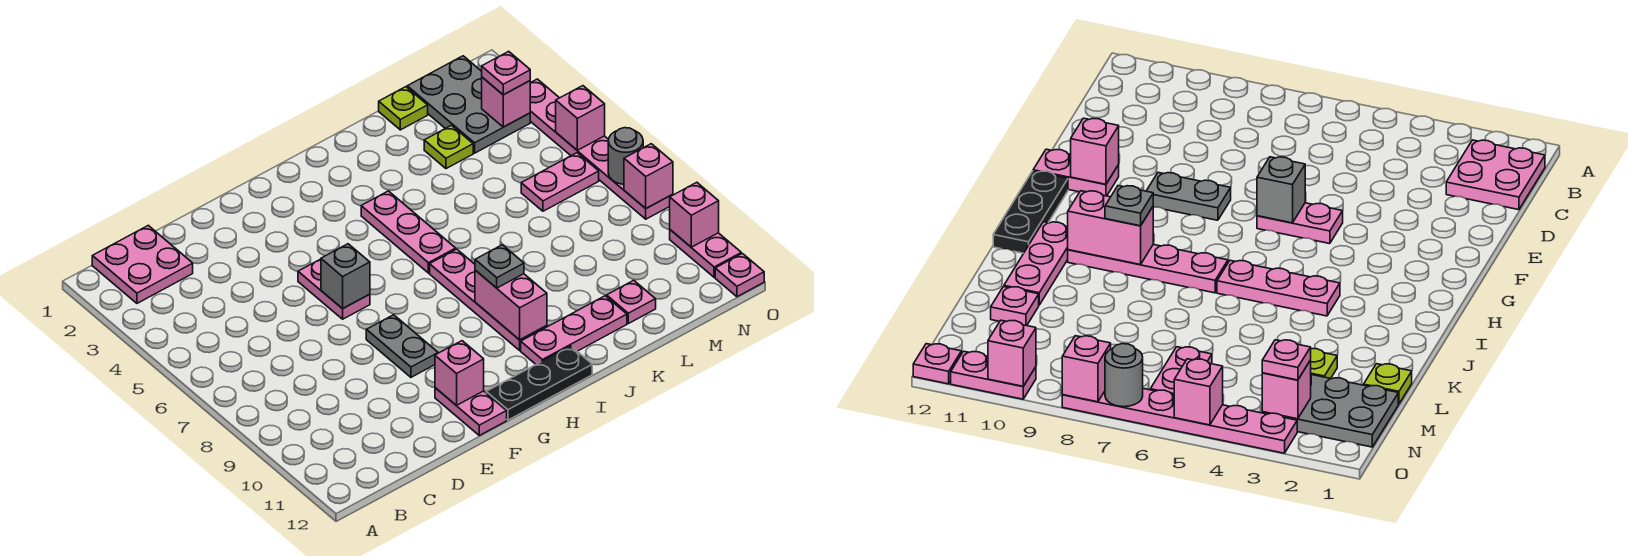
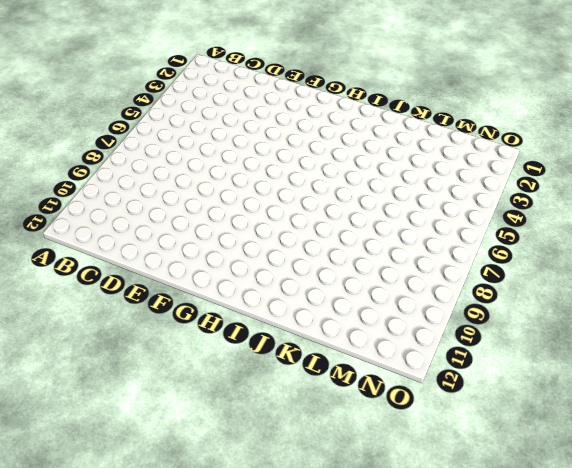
none -> pink 2x2 plate [92,225,193,303]
none -> pink 1x2 plate [298,259,370,319]
none -> grey 1x2 plate [366,315,438,377]

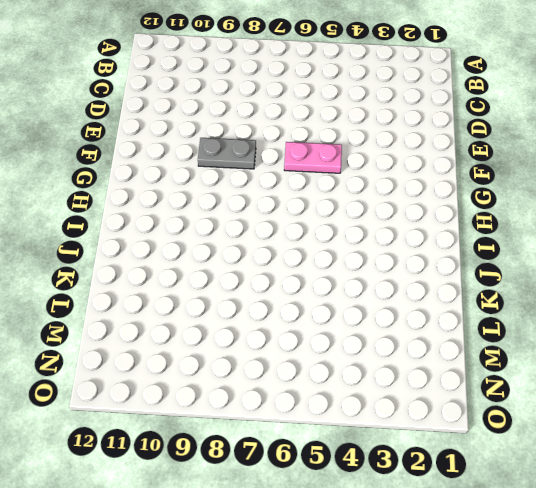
none -> pink 2x2 plate [92,225,193,303]
none -> pink 1x2 plate [435,388,507,435]
none -> black 1x3 plate [486,346,592,420]

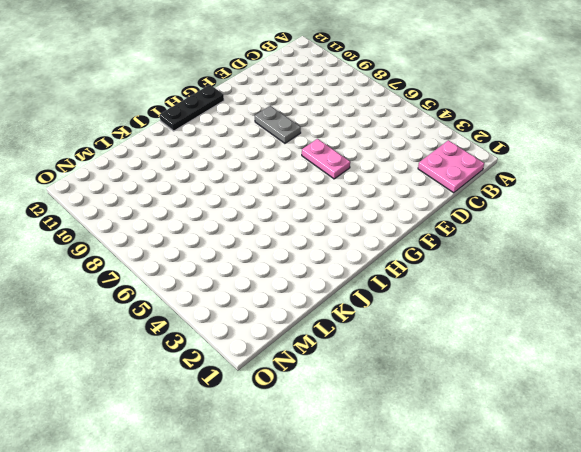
none -> pink 1x2 plate [435,388,507,435]
none -> pink 1x3 plate [361,191,456,273]
none -> pink 1x4 plate [430,249,547,350]

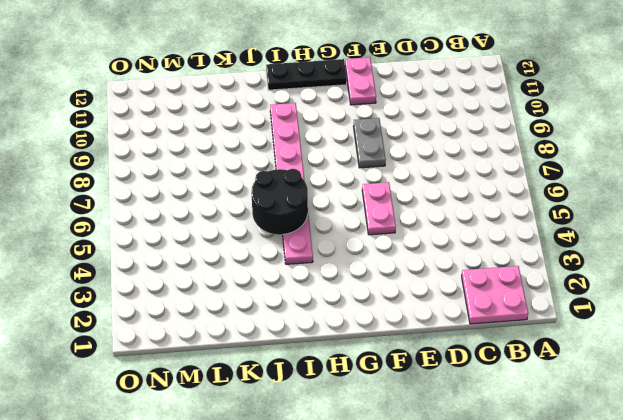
black 2x2 round brick [251,169,308,235] -> none
none -> pink 1x3 plate [521,296,627,364]
none -> lime 1x1 plate [379,87,428,130]
none -> lime 1x1 plate [424,125,473,169]

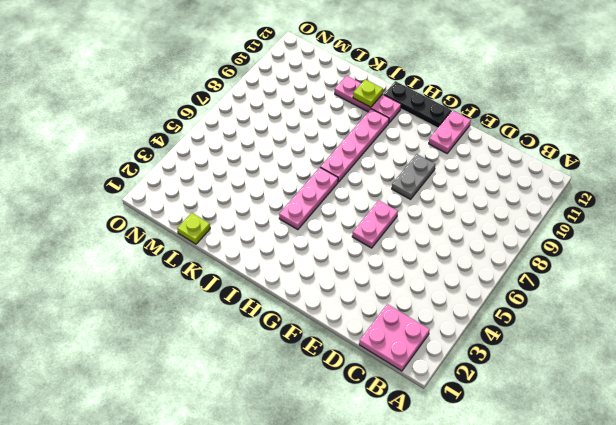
lime 1x1 plate [353,79,383,107] -> lime 1x1 plate moved to [424,125,473,169]
none -> pink 1x1 plate [607,280,656,324]
none -> grey 2x3 plate [407,56,530,153]
none -> pink 1x2 plate [521,153,599,211]

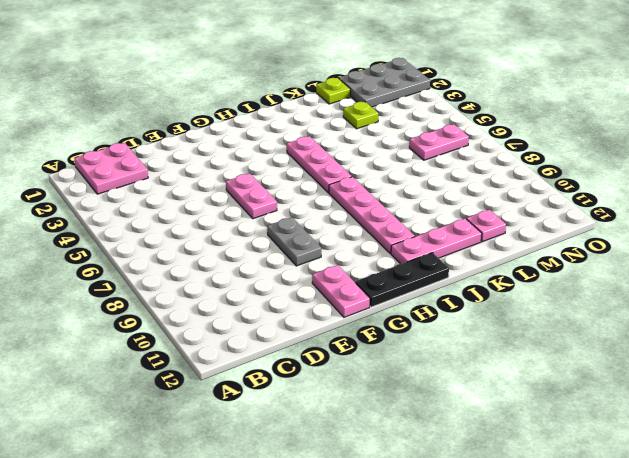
grey 2x3 plate [339,58,430,107] -> grey 2x3 plate turned to [407,56,530,153]
none -> pink 1x6 plate [530,79,673,219]
none -> pink 1x2 plate [670,230,741,277]
none -> pink 1x1 plate [715,254,764,297]

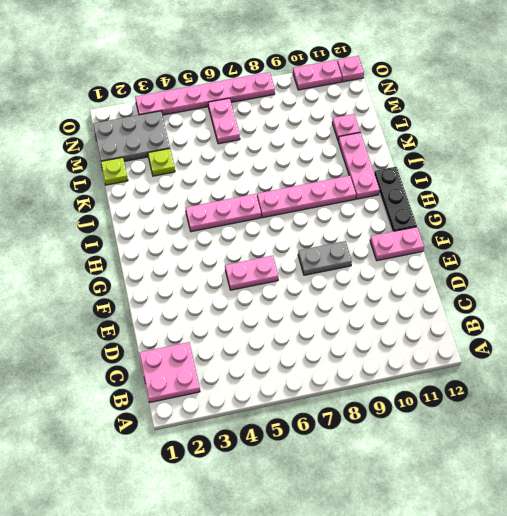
none -> grey 1x1 brick [321,244,370,309]
none -> pink 1x1 brick [435,341,484,405]
none -> pink 1x2 brick [475,270,547,340]

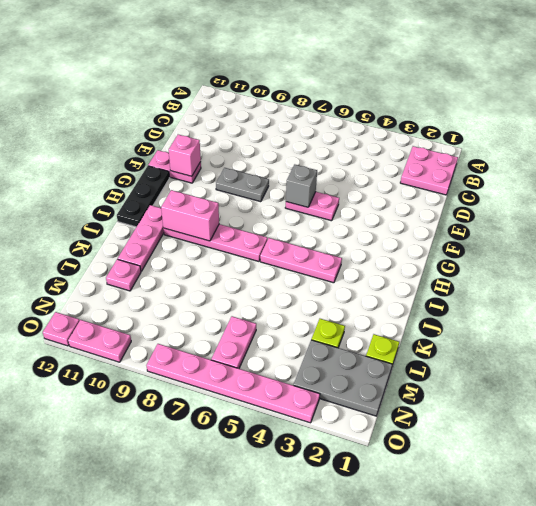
none -> pink 1x1 brick [482,77,530,127]
none -> pink 1x1 brick [556,86,605,150]
none -> grey 1x1 round brick [608,128,643,184]

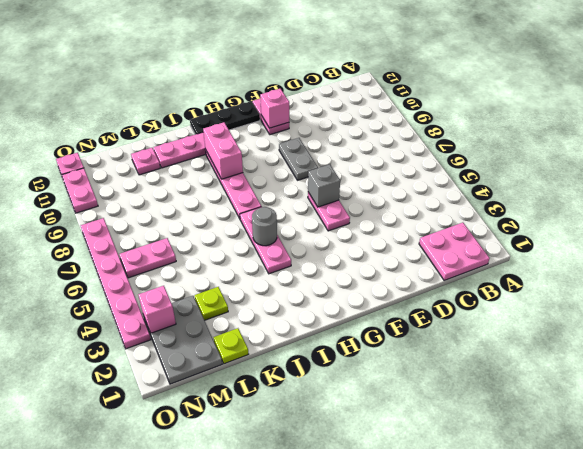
grey 1x1 round brick [252,207,277,246] -> grey 1x1 round brick moved to [608,128,643,184]
none -> pink 1x1 brick [556,86,605,150]
none -> pink 1x1 brick [624,144,673,208]
none -> pink 1x1 brick [670,182,719,247]

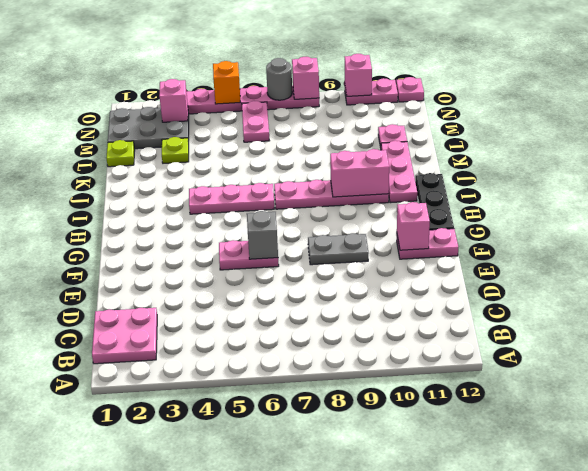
orange 1x1 brick [213,61,241,104] -> pink 1x1 brick [556,86,605,150]
none -> grey 1x1 plate [475,245,524,288]
none -> pink 1x1 plate [482,51,530,95]

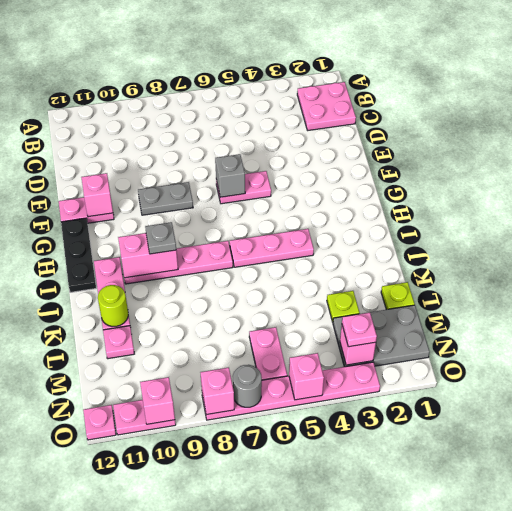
lime 1x1 round brick [98,285,128,326] -> none

